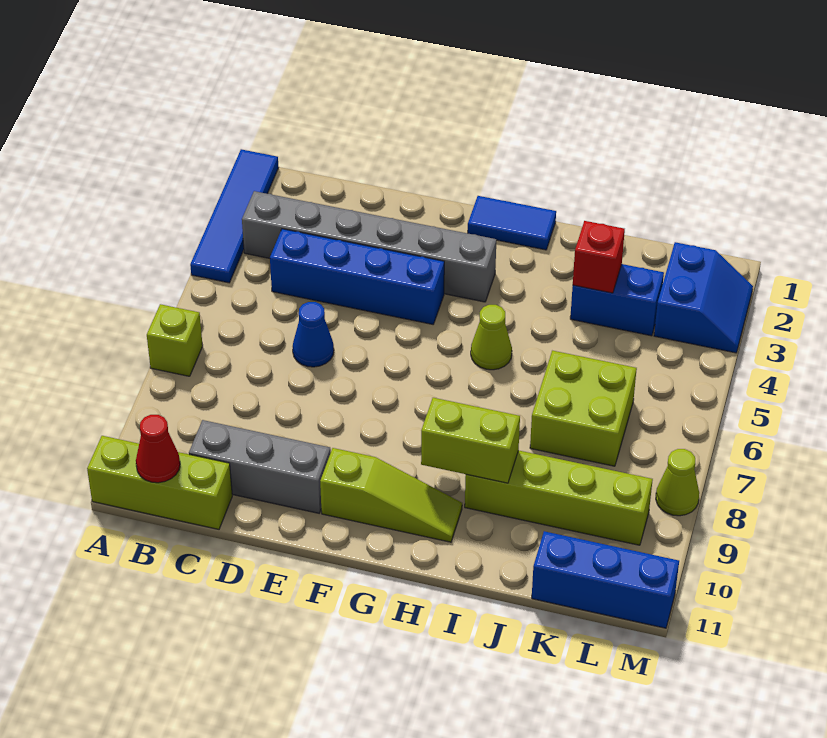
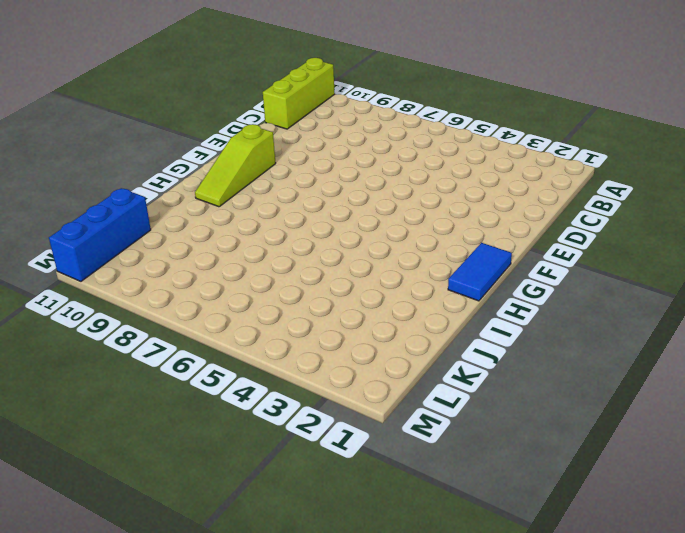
none -> blue 1x4 tile [190,149,279,283]
none -> lime 1x1 brick [147,304,203,376]
none -> grey 1x6 brick [242,191,496,302]

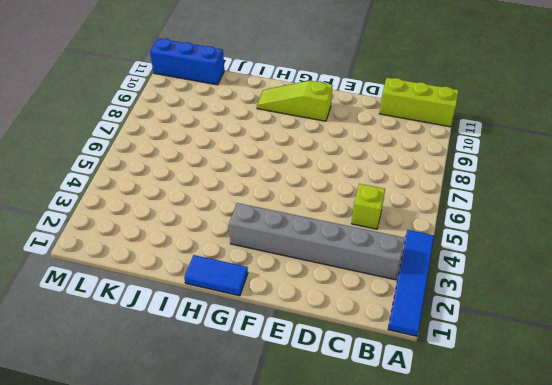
lime 1x1 brick [352,184,385,229] -> lime 1x1 brick moved to [147,304,203,376]
none -> blue 1x4 brick [270,229,444,324]
none -> grey 1x3 brick [189,420,331,513]
none -> blue 1x1 cone [293,302,334,367]

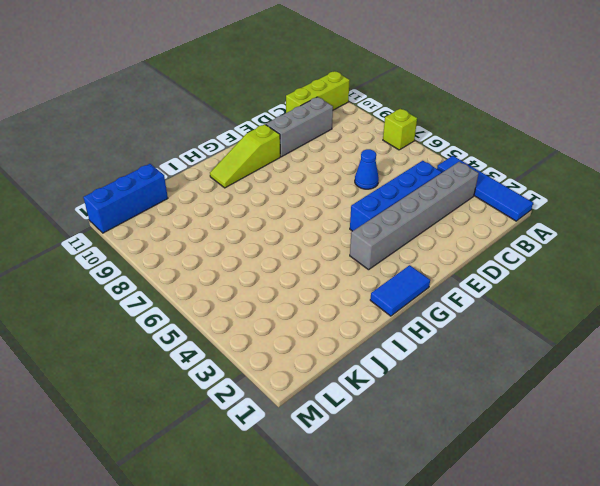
none -> lime 1x1 cone [471,305,512,370]
none -> lime 1x4 brick [465,450,653,545]
none -> blue 1x2 brick [570,264,664,336]

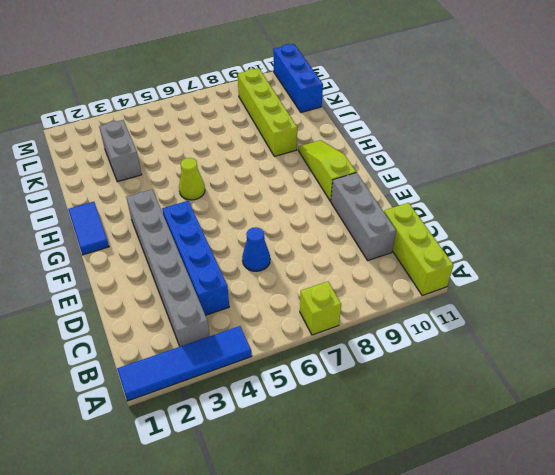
grey 1x2 brick [99,120,142,182] -> blue 1x2 brick [570,264,664,336]
none -> lime 2x2 brick [530,351,637,466]
none -> blue 2x2 slope [654,242,753,353]
none -> lime 1x1 cone [656,449,699,516]

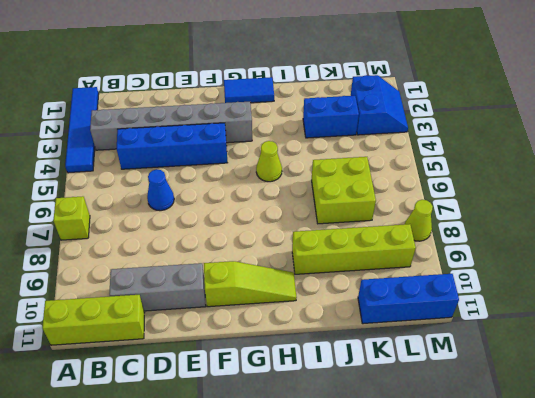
none -> red 1x1 cone [136,415,180,483]
none -> lime 1x2 brick [421,398,520,483]
none -> red 1x1 brick [573,221,625,293]

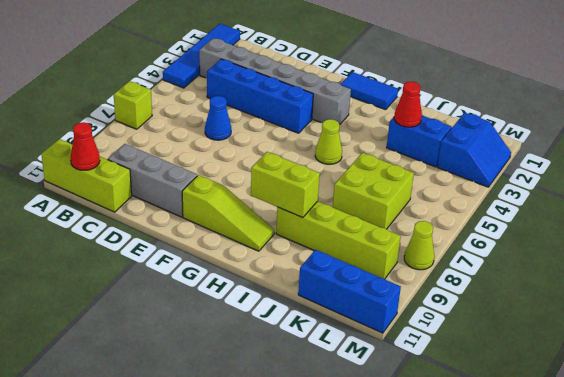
red 1x1 cone [394,82,422,127] -> red 1x1 brick [573,221,625,293]

